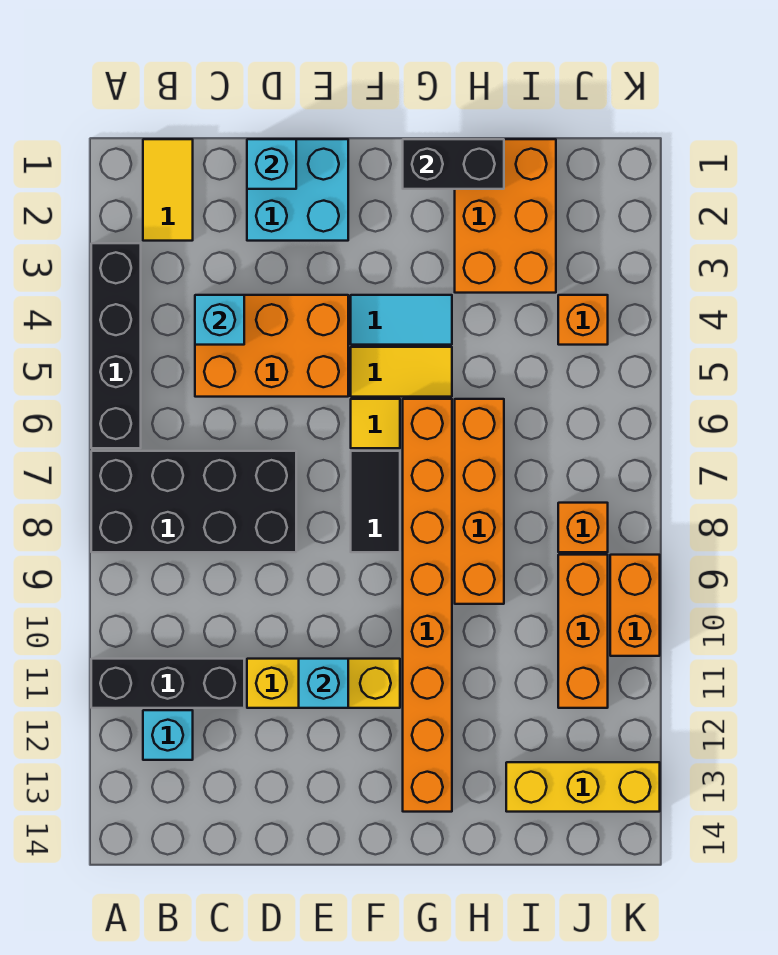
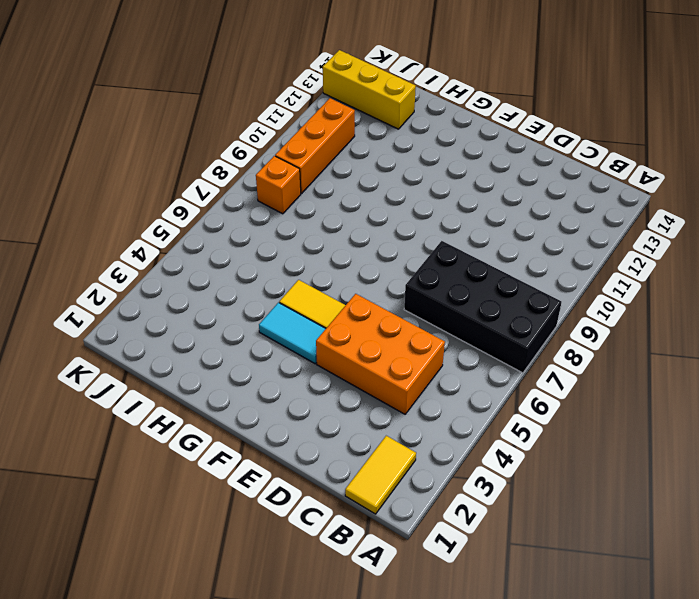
none -> black 1x4 brick [91,243,141,448]
none -> black 1x3 brick [91,659,244,708]
none -> cyan 1x1 brick [143,710,193,760]

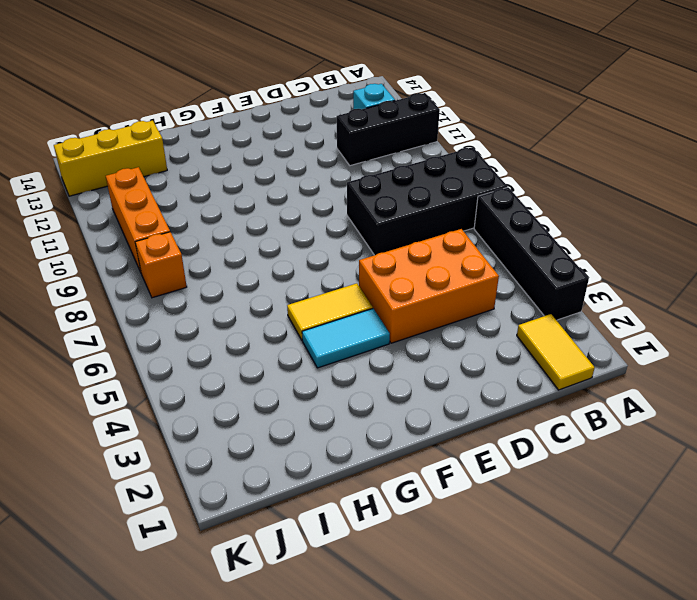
none -> cyan 2x2 brick [247,139,348,241]
none -> yellow 1x3 brick [247,659,400,708]
none -> yellow 1x1 tile [351,399,400,448]

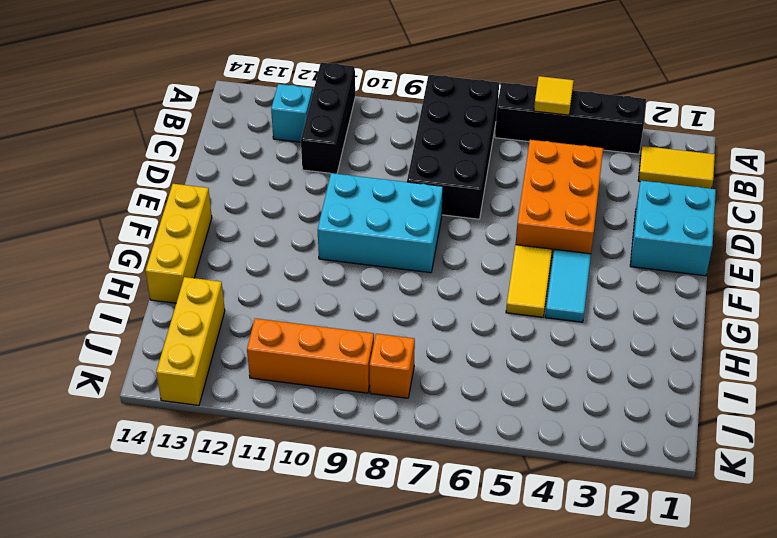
yellow 1x1 tile [534,76,574,115] -> yellow 1x1 tile moved to [351,399,400,448]
cyan 2x3 brick [318,173,443,273] -> black 1x2 tile [351,451,400,552]
yellow 1x3 brick [146,184,212,303] -> yellow 1x3 brick moved to [247,659,400,708]
none -> orange 1x8 brick [403,399,452,812]
none -> orange 2x3 brick [455,139,556,293]
none -> orange 1x4 brick [455,399,504,604]

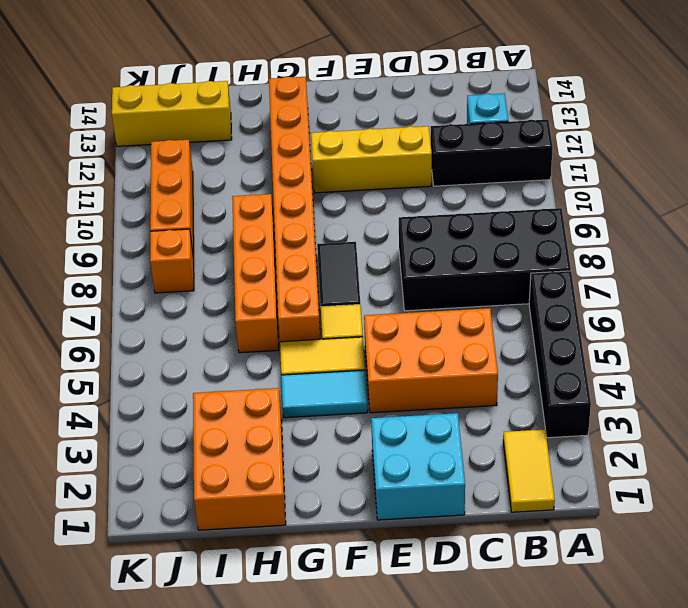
none -> orange 1x1 brick [558,295,608,345]
none -> orange 1x2 brick [610,555,660,656]
none -> cyan 1x1 brick [195,295,244,345]

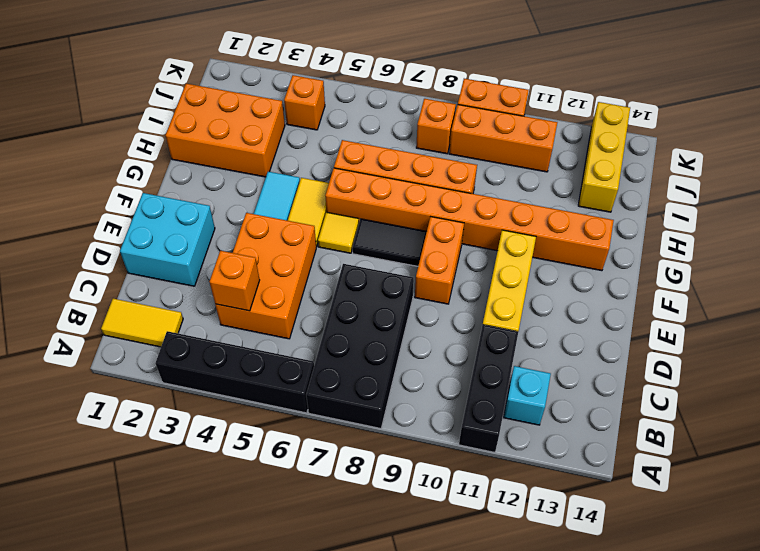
orange 1x1 brick [209,251,260,311] -> cyan 1x1 brick [195,295,244,345]
orange 1x2 brick [415,217,464,304] -> none
none -> cyan 1x1 brick [247,139,296,189]
none -> cyan 1x1 brick [299,659,348,708]
none -> black 1x2 brick [403,139,504,189]

